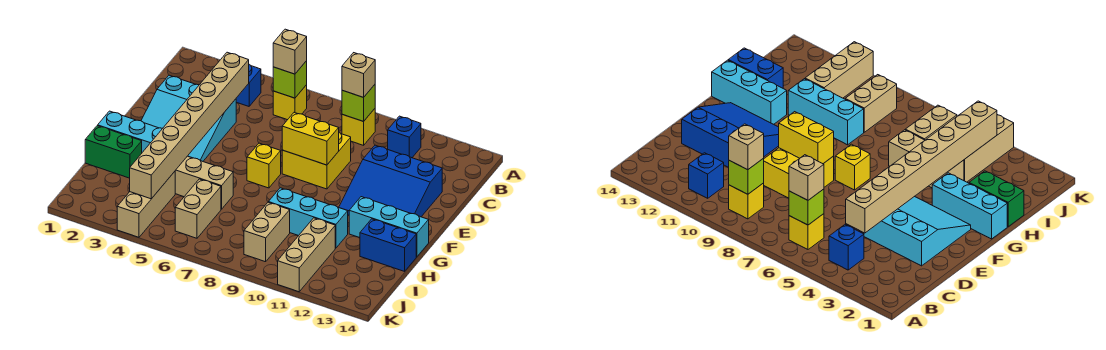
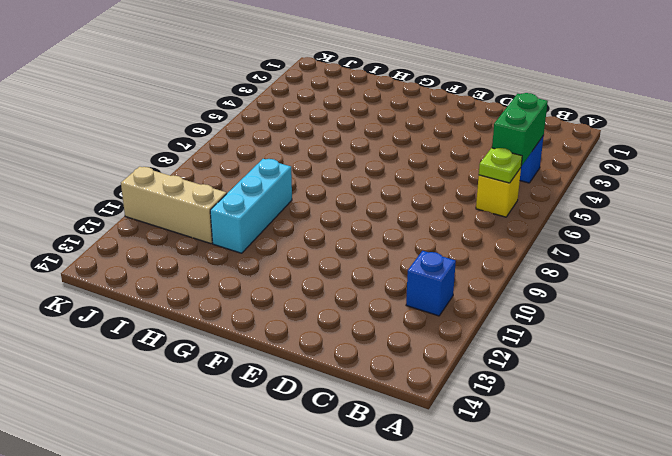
green 1x2 brick [492,93,548,166] -> green 1x2 brick moved to [85,126,142,178]
lime 1x1 plate [479,148,522,183] -> lime 1x1 brick [273,61,307,98]
none -> yellow 1x1 brick [342,109,375,145]
none -> cyan 3x3 slope [141,75,236,161]
none -> yellow 2x2 brick [282,133,351,189]

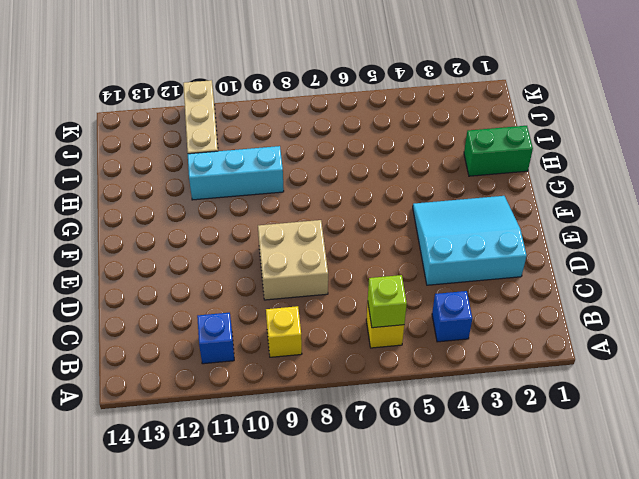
tan 2x2 brick [258,220,328,300] -> yellow 2x2 brick [282,133,351,189]
none -> blue 3x3 slope [339,145,442,217]
none -> yellow 1x1 brick [247,143,281,188]
none -> cyan 1x3 brick [98,111,163,152]

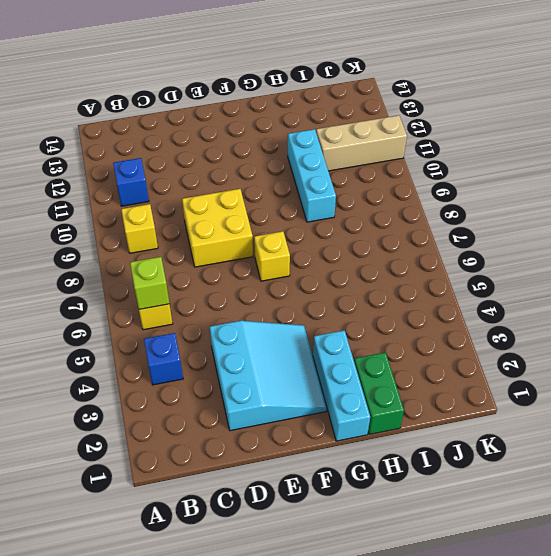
none -> blue 3x3 slope [339,145,442,217]
none -> cyan 1x3 brick [349,197,429,257]
none -> tan 1x3 brick [175,156,233,209]

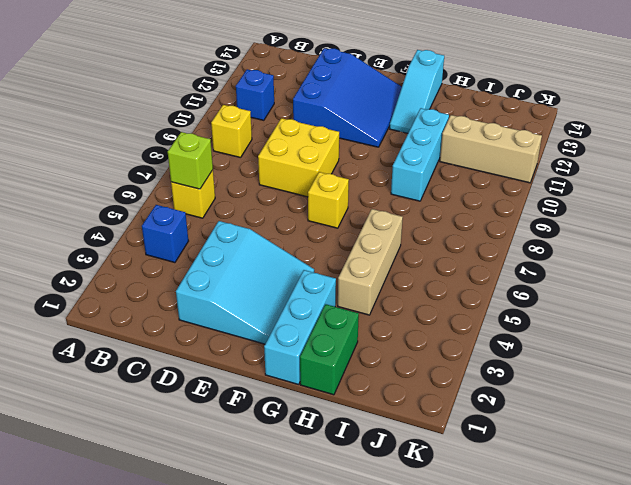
cyan 1x3 slope [389,50,444,133] -> cyan 1x3 brick [349,197,429,257]
none -> blue 1x2 brick [360,219,416,271]
none -> tan 1x3 brick [117,172,175,237]
none -> tan 1x2 brick [175,179,221,238]

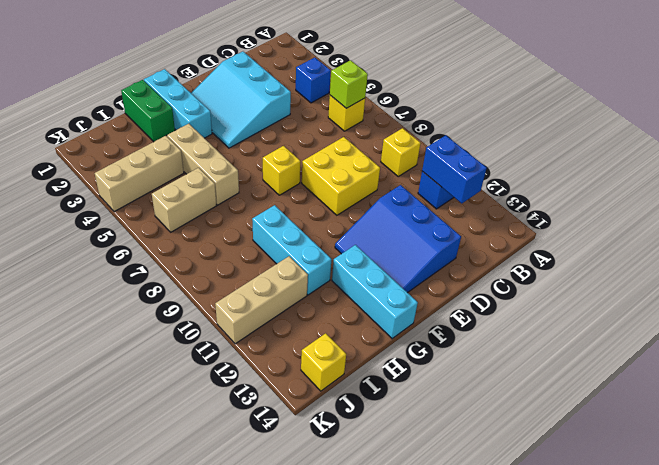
blue 1x2 brick [422,135,487,204] -> blue 1x2 brick moved to [360,219,416,271]
yellow 1x1 brick [301,333,346,391] -> none
none -> tan 1x2 brick [244,202,290,262]
none -> lime 1x1 brick [342,85,375,121]
none -> tan 1x8 brick [130,52,249,199]

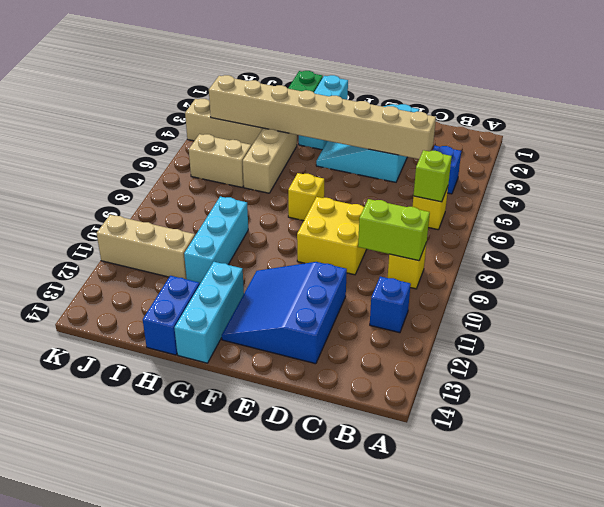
lime 1x2 brick [358,199,430,261] -> lime 1x1 brick [342,85,375,121]
none -> tan 1x2 brick [244,202,290,262]
none -> yellow 1x2 brick [282,113,339,165]
none -> tan 1x1 brick [273,29,307,74]

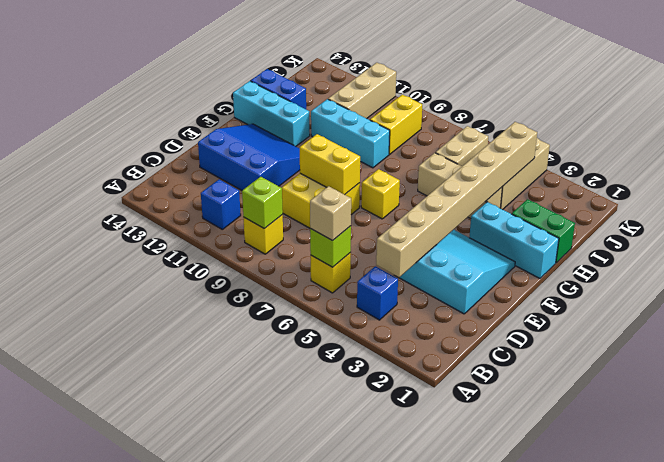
yellow 1x2 brick [370,95,422,154] -> tan 1x2 brick [244,202,290,262]
none -> tan 1x1 brick [342,53,375,97]

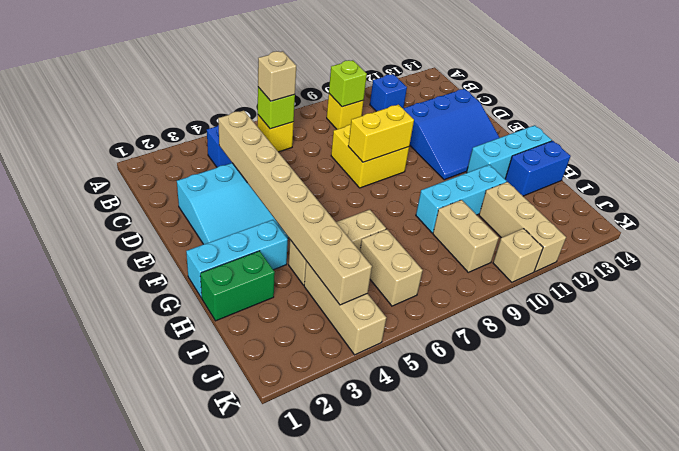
tan 1x1 brick [493,229,543,282] -> tan 1x1 brick moved to [342,53,375,97]
none -> yellow 1x1 brick [247,143,281,188]

